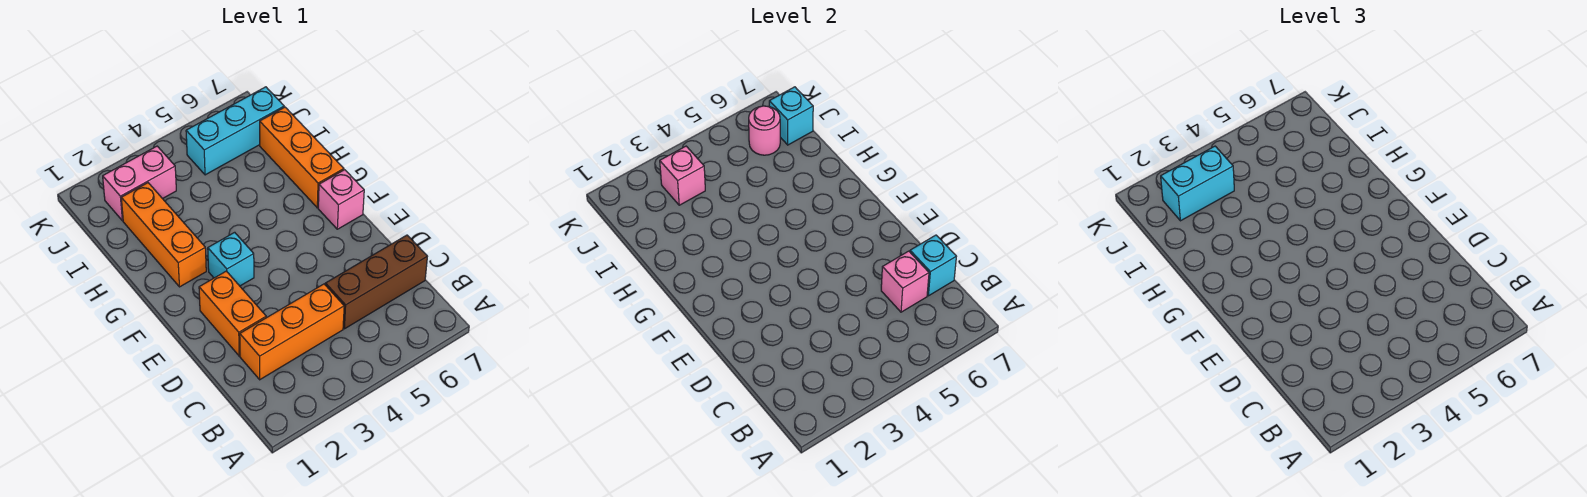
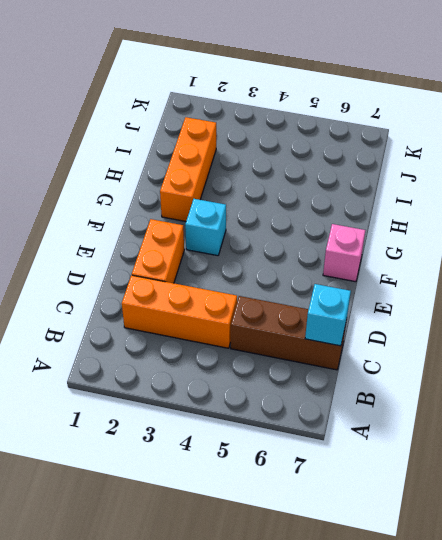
none -> orange 1x3 brick [260,107,344,208]
none -> pink 1x2 brick [103,146,176,221]
none -> cyan 1x3 brick [186,87,284,175]

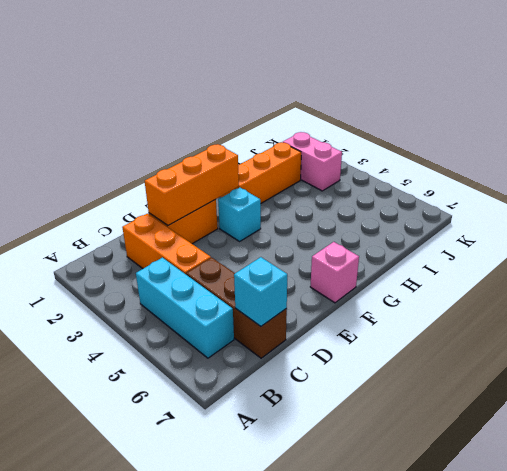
cyan 1x3 brick [136,258,234,358] -> cyan 1x3 brick moved to [186,87,284,175]
orange 1x3 brick [145,144,239,225] -> orange 1x3 brick moved to [260,107,344,208]
none -> pink 1x1 brick [881,251,929,312]
none -> pink 1x1 brick [660,146,705,205]
none -> pink 1x1 round brick [749,106,780,155]

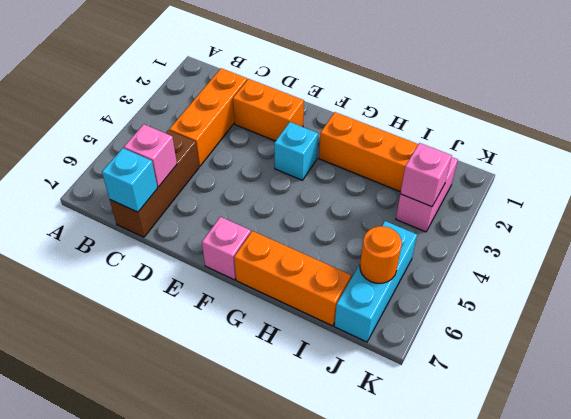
orange 1x1 round brick [360,226,402,283] -> pink 1x1 round brick [749,106,780,155]
none -> cyan 1x1 brick [769,87,813,145]
none -> cyan 1x2 brick [1161,146,1234,221]

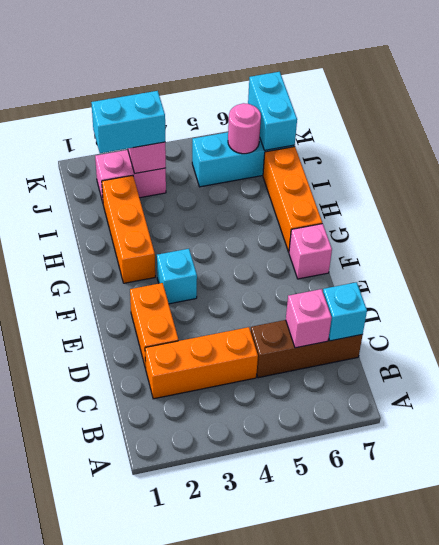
cyan 1x2 brick [248,72,297,150] -> cyan 1x1 brick [769,87,813,145]

